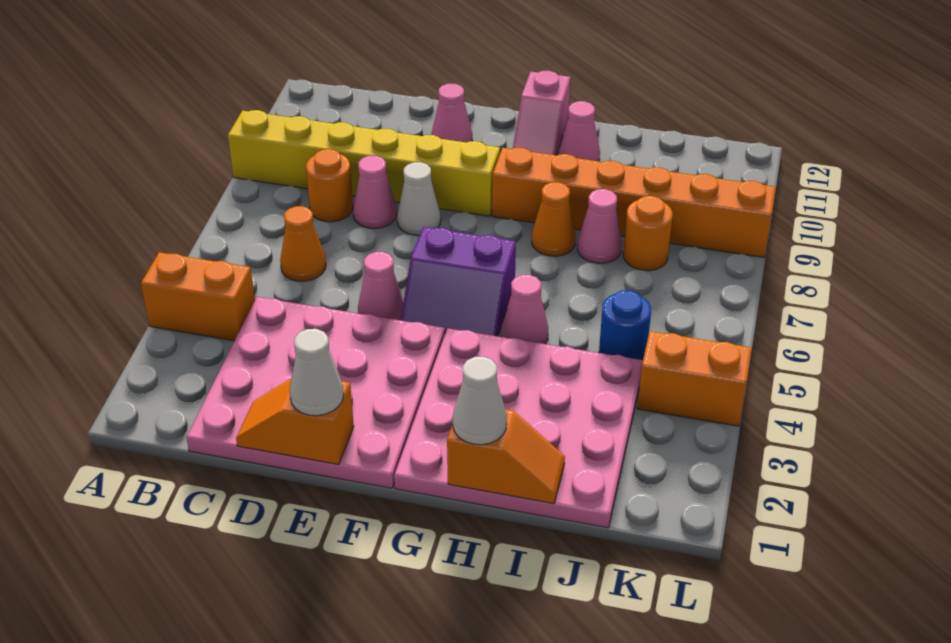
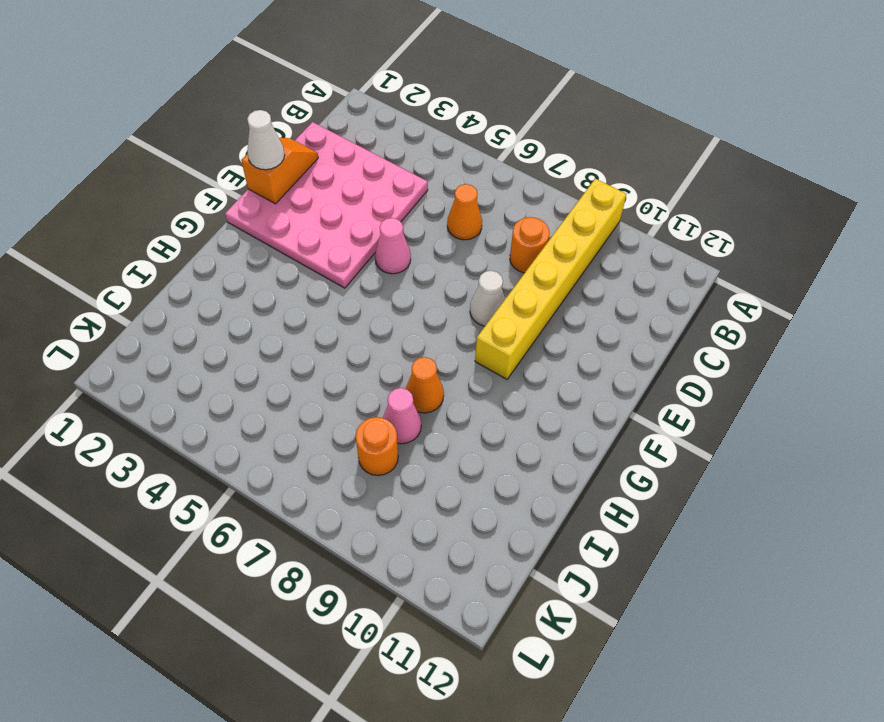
none -> orange 1x2 brick [141,252,255,341]
none -> pink 1x1 cone [353,156,397,228]
none -> pink 1x1 cone [431,84,472,142]

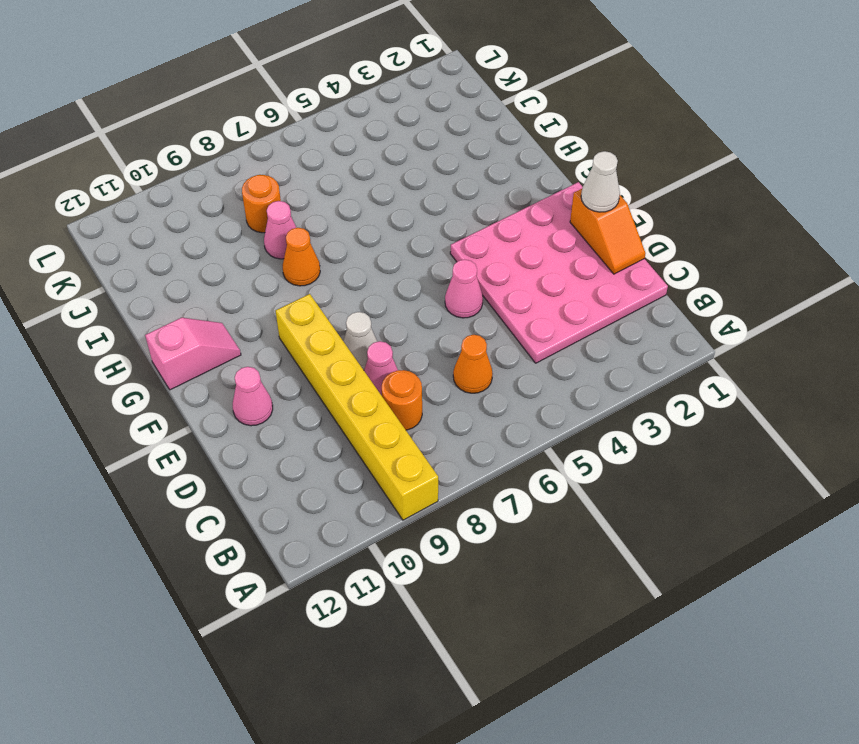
none -> orange 1x2 brick [141,252,255,341]
none -> purple 2x2 slope [401,227,516,336]
none -> pink 4x4 plate [394,328,643,528]

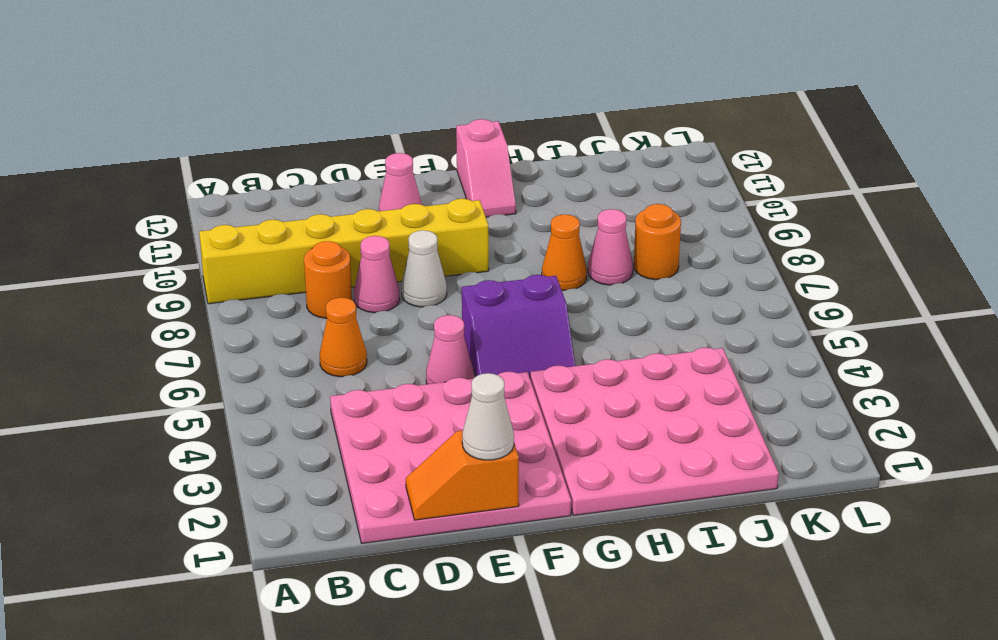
none -> orange 1x2 brick [141,252,255,341]
none -> orange 1x6 brick [492,148,776,257]
none -> pink 1x1 cone [501,275,549,344]

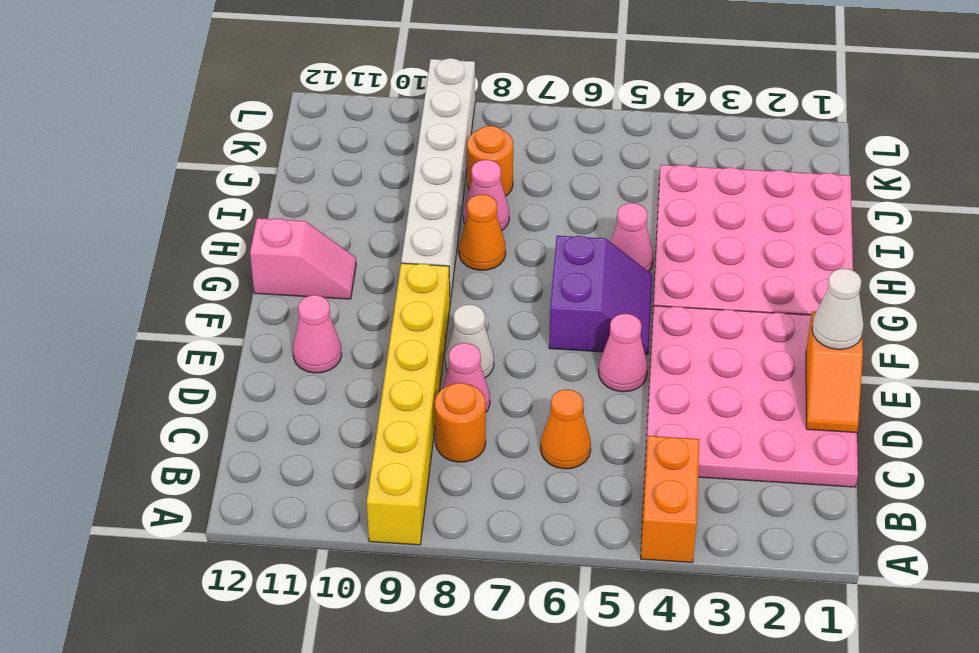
white 1x6 brick [401,58,475,302] -> orange 1x6 brick [492,148,776,257]
none -> pink 1x1 cone [559,101,600,161]
none -> blue 1x1 round brick [599,290,651,360]
none -> orange 1x2 brick [637,331,752,426]

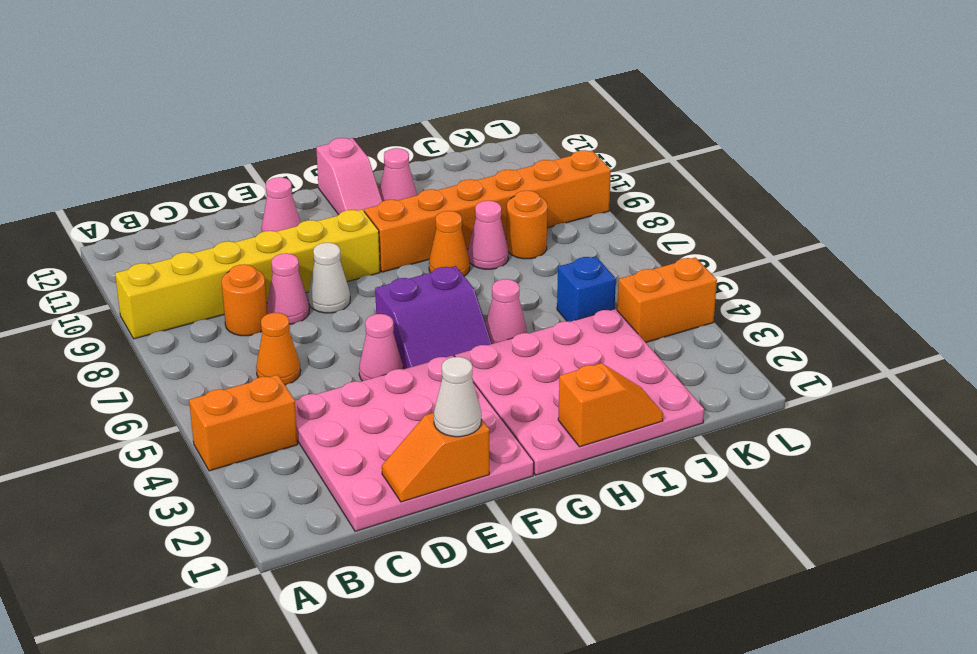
blue 1x1 brick [557,256,616,322] -> blue 1x1 round brick [599,290,651,360]
none -> white 1x1 cone [453,357,507,445]

